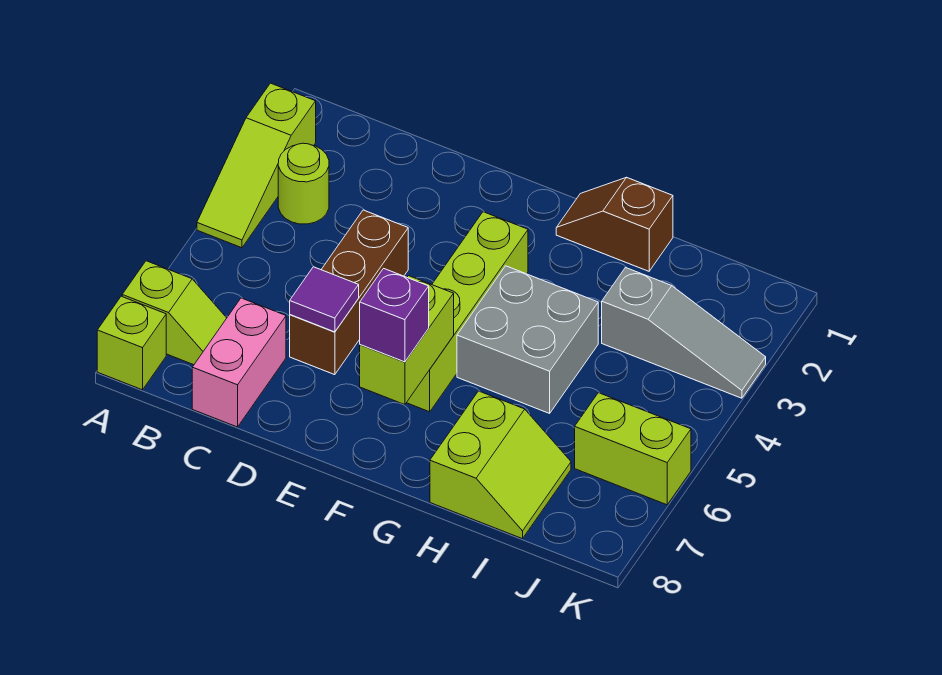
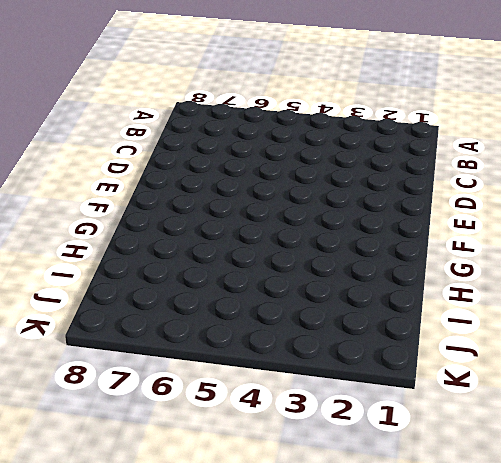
none -> lime 1x3 slope [197,83,316,248]
none -> lime 1x2 slope [122,261,226,365]
none -> lime 1x1 brick [97,296,166,390]

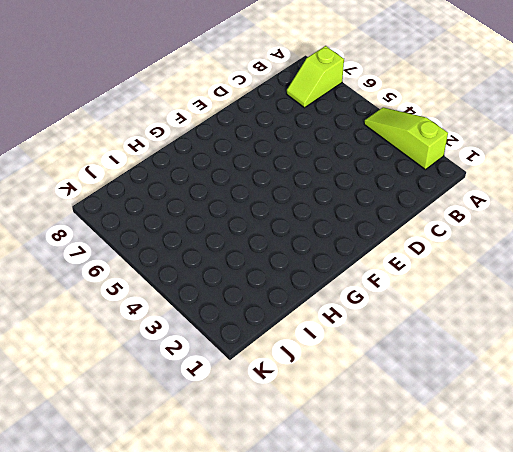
none -> lime 1x1 brick [97,296,166,390]
none -> lime 1x1 round brick [278,143,329,224]
none -> pink 1x2 brick [192,298,286,427]

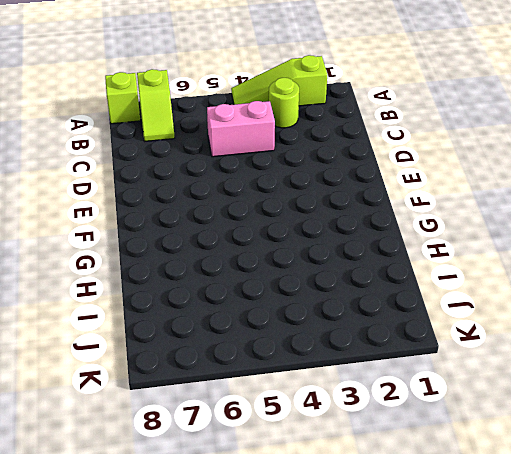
pink 1x2 brick [207,101,275,157] -> pink 1x2 brick moved to [192,298,286,427]
none -> brown 1x3 brick [290,210,408,375]
none -> lime 1x4 brick [407,212,528,412]
none -> brown 1x2 slope [556,177,673,271]

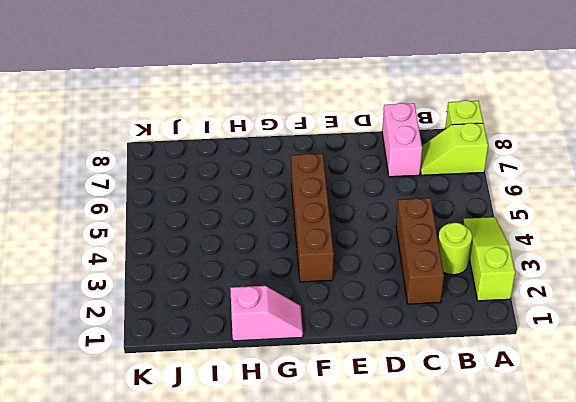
brown 1x3 brick [396,198,444,304] -> brown 1x3 brick moved to [290,210,408,375]
brown 1x4 brick [291,154,334,282] -> lime 1x4 brick [407,212,528,412]
pink 1x2 slope [230,286,303,341] -> brown 1x2 slope [556,177,673,271]
none -> grey 2x2 brick [457,266,598,413]
none -> lime 2x2 slope [430,391,571,539]
none -> grey 1x3 slope [602,268,766,398]

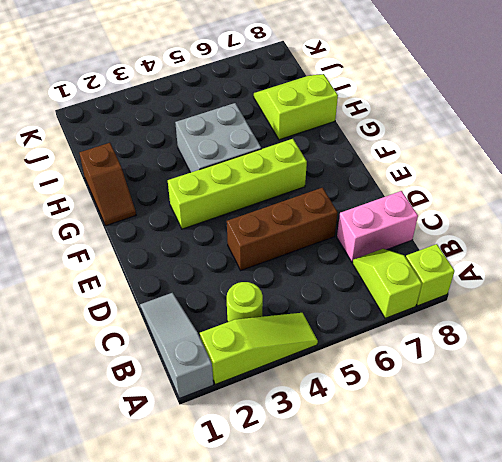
grey 1x3 slope [140,293,213,398] -> grey 1x3 slope moved to [602,268,766,398]
none -> lime 1x2 brick [575,393,691,505]
none -> purple 1x1 tile [290,267,359,332]
none -> lime 1x2 brick [360,276,454,405]

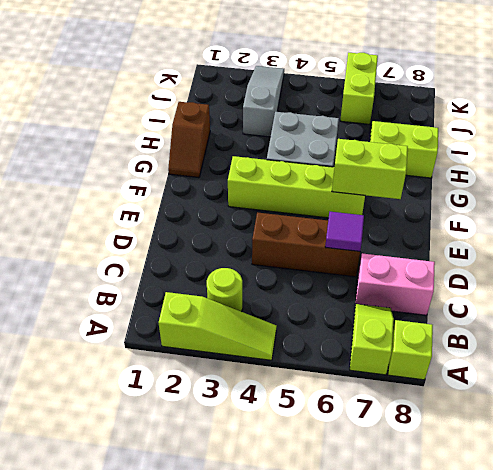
none -> purple 1x1 brick [360,268,429,362]

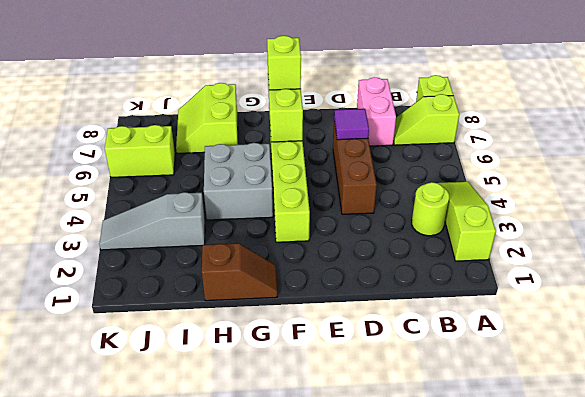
lime 1x1 brick [267,36,301,90] -> purple 1x1 brick [360,268,429,362]

